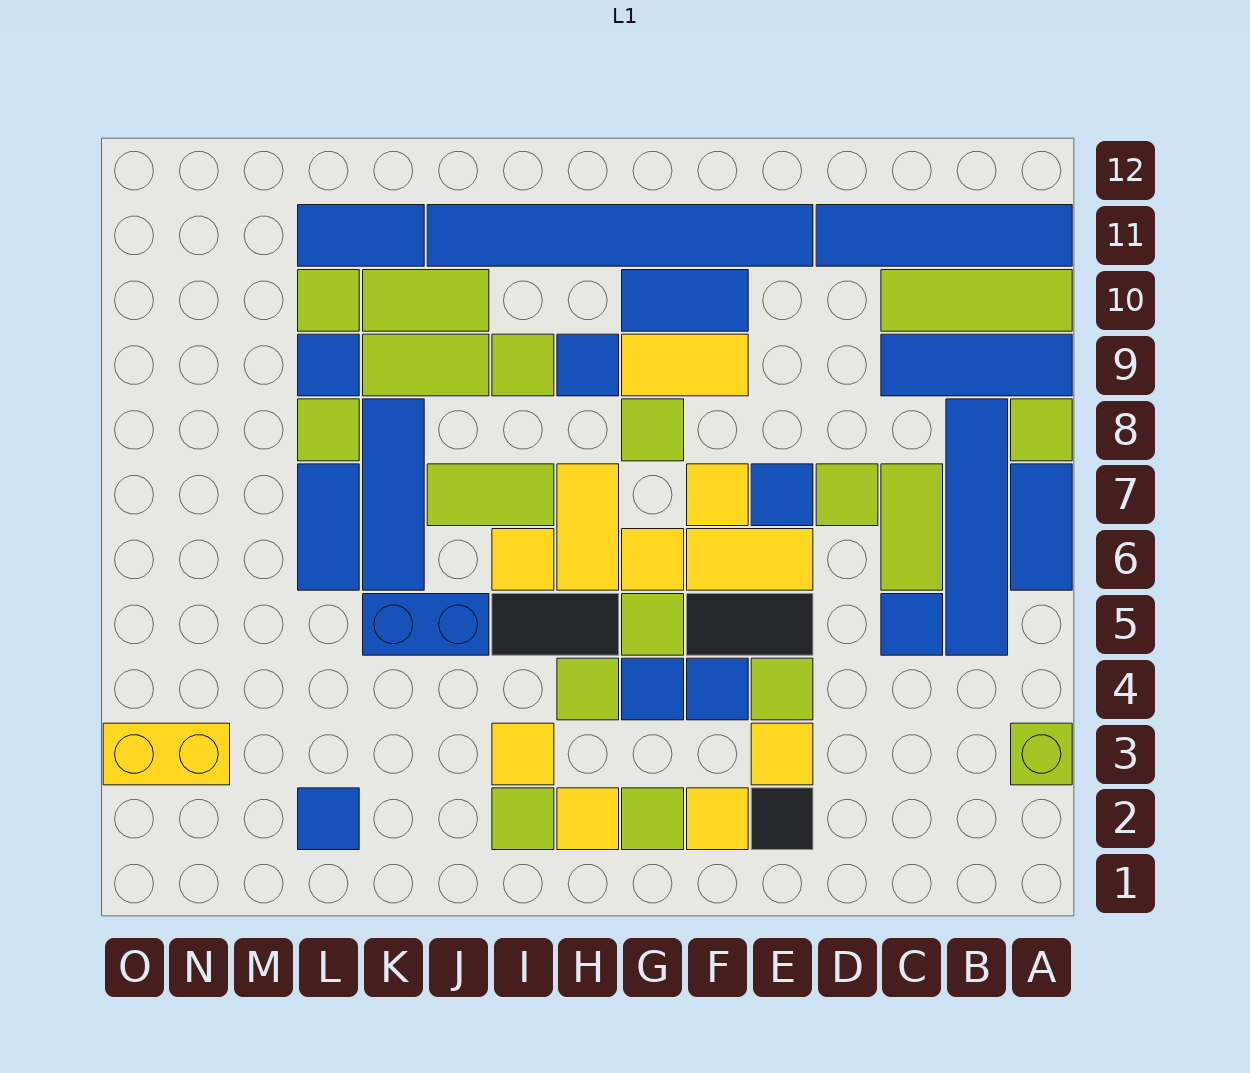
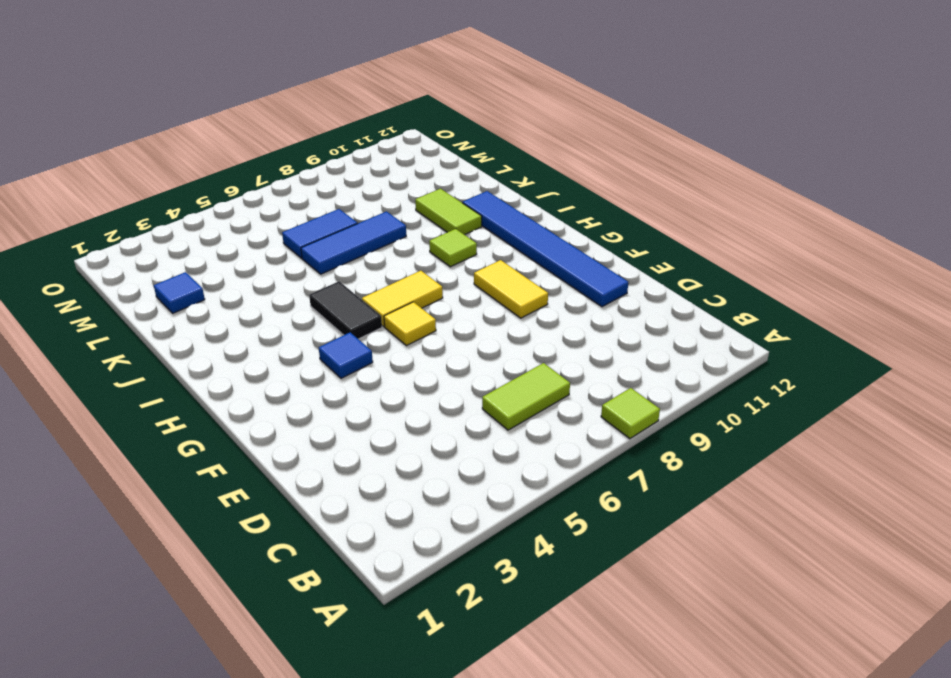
none -> lime 1x1 brick [1011,723,1072,785]
none -> blue 1x2 tile [1011,464,1072,590]
none -> blue 1x3 tile [881,334,1072,396]
none -> lime 1x3 tile [881,270,1072,331]

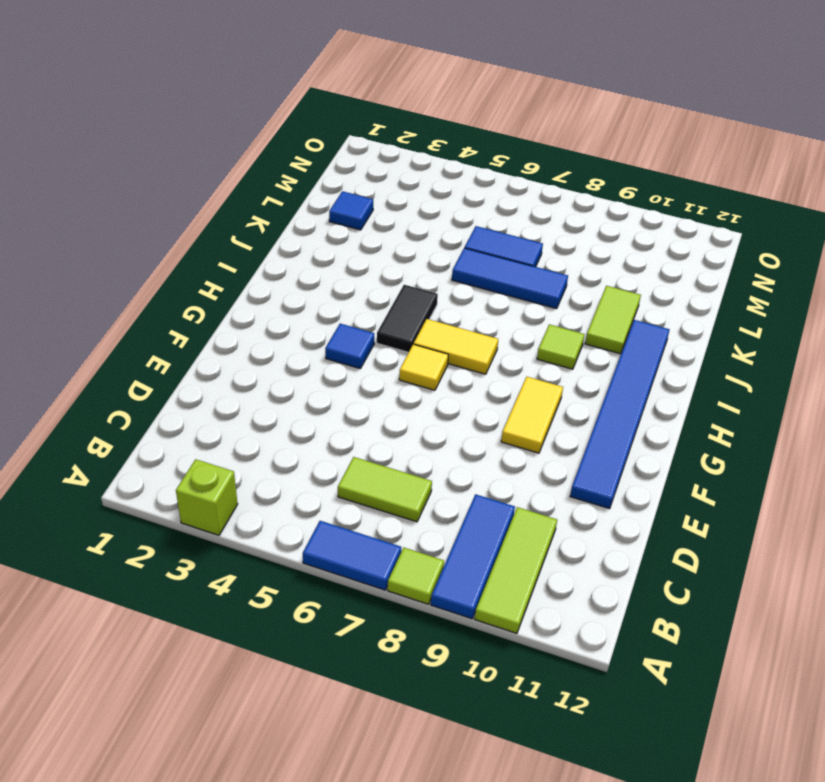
none -> blue 1x4 tile [816,205,1072,266]
none -> blue 1x4 tile [946,399,1008,655]
none -> blue 1x1 tile [881,594,943,655]
none -> lime 1x1 tile [816,464,878,526]

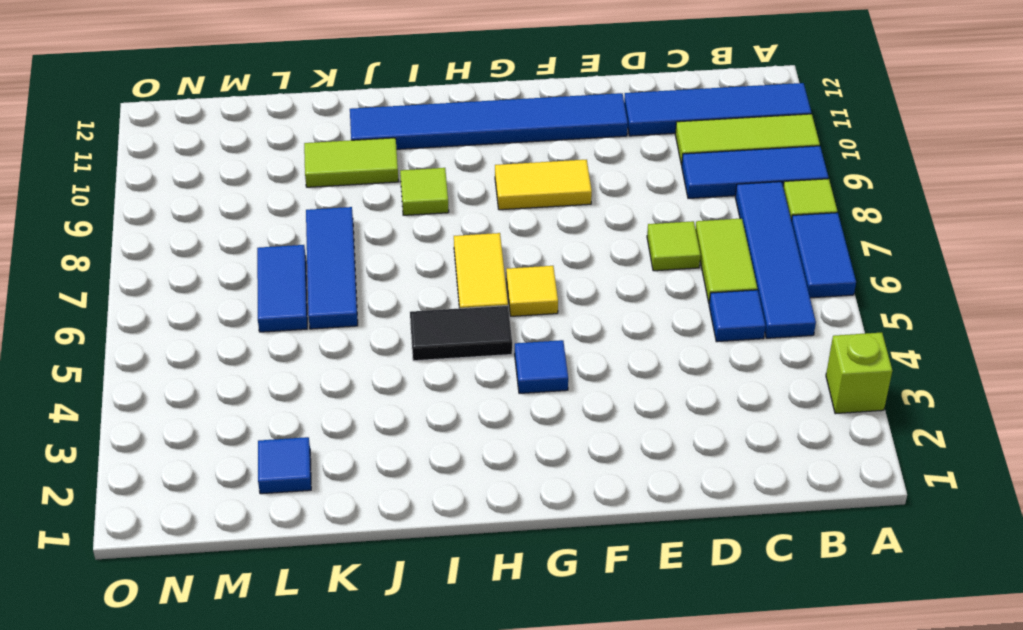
none -> black 1x1 tile [751,788,813,850]
none -> yellow 1x1 tile [751,723,813,785]
none -> lime 1x1 tile [751,658,813,720]
none -> black 1x2 tile [687,594,813,655]

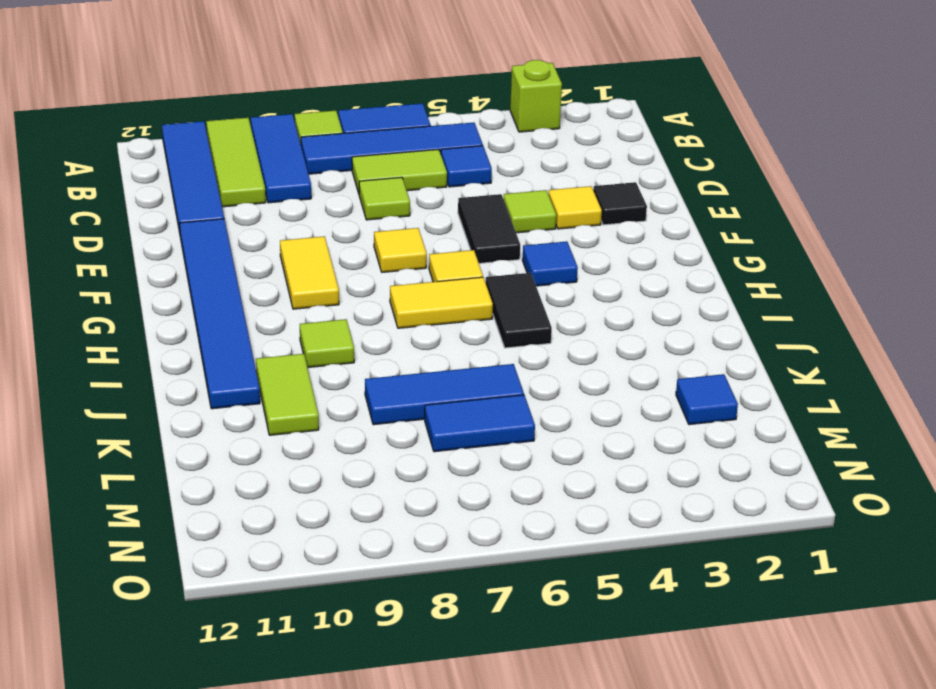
none -> yellow 1x2 tile [687,529,813,590]
none -> blue 1x1 tile [751,464,813,526]
none -> yellow 1x1 tile [687,788,748,850]
none -> blue 1x1 tile [687,658,748,720]

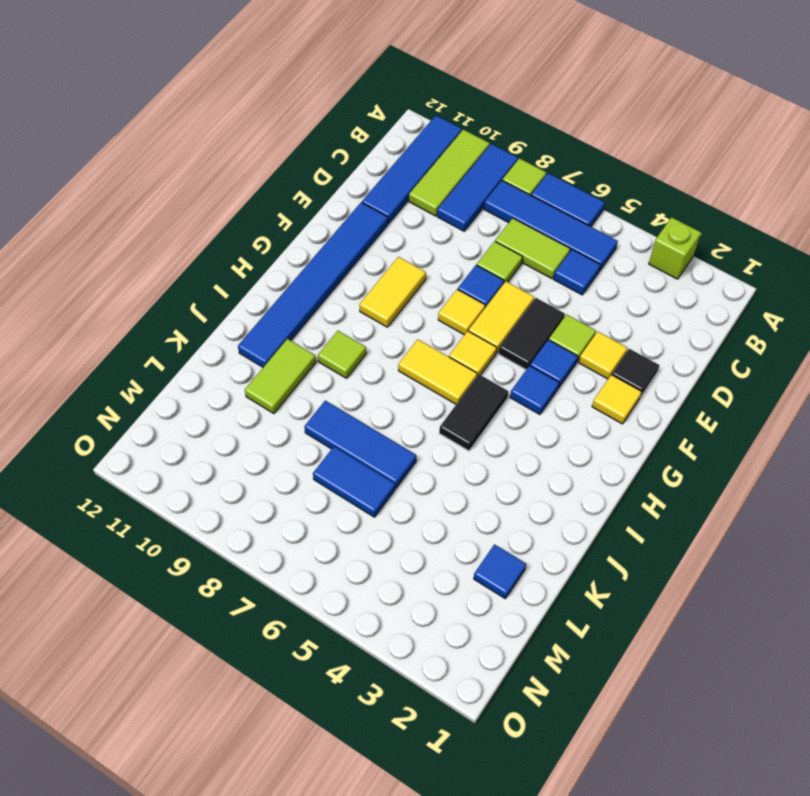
none -> blue 1x2 tile [622,270,748,331]
none -> lime 1x1 tile [622,788,684,850]
none -> lime 1x1 tile [622,594,684,655]
none -> lime 1x1 tile [622,399,684,461]

